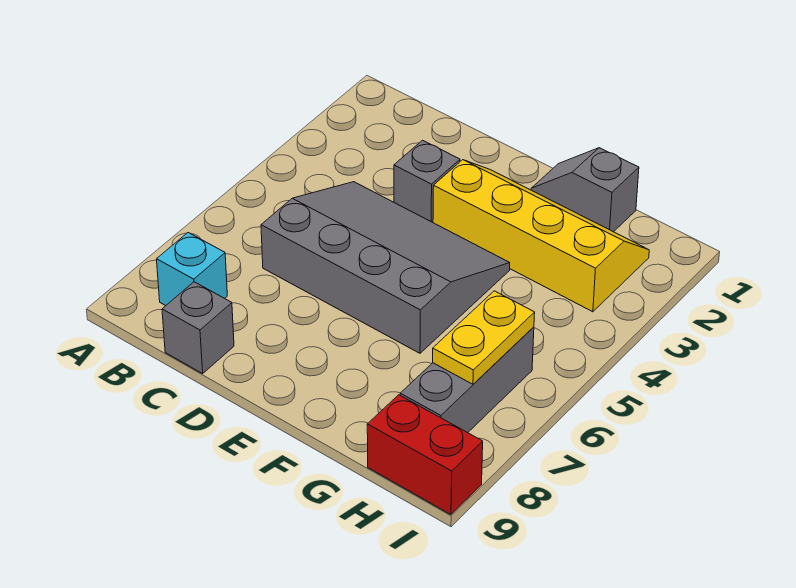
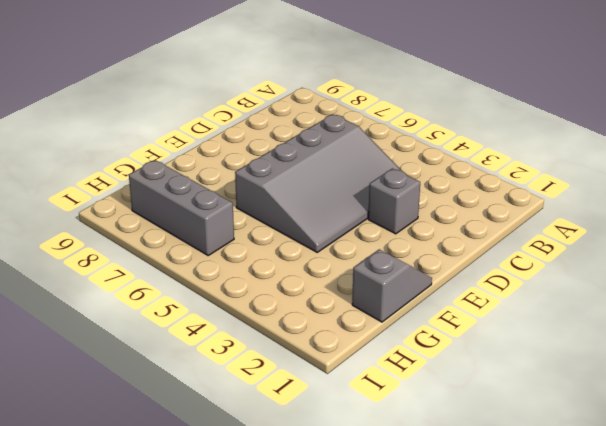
none -> cyan 1x1 brick [157,233,227,306]
none -> grey 1x1 brick [162,282,234,374]

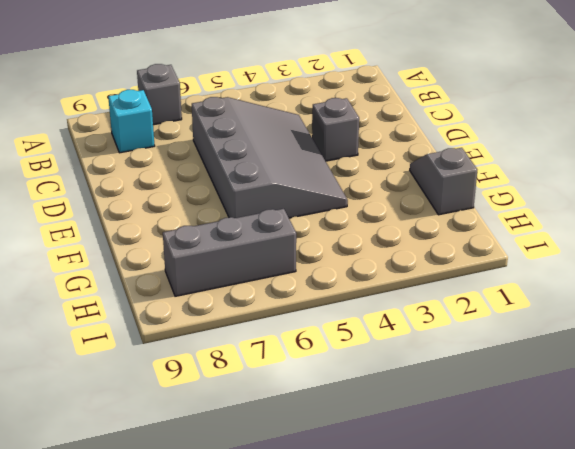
grey 1x1 brick [137,64,182,125] -> grey 1x1 brick moved to [162,282,234,374]
none -> yellow 2x4 slope [433,160,649,312]
none -> red 1x2 brick [367,395,483,514]

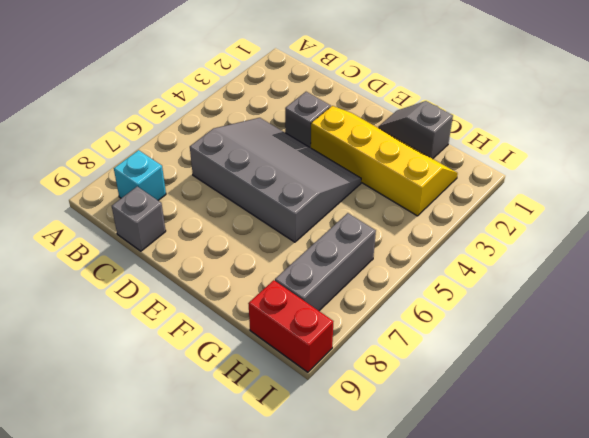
none -> yellow 1x2 plate [433,291,535,384]

